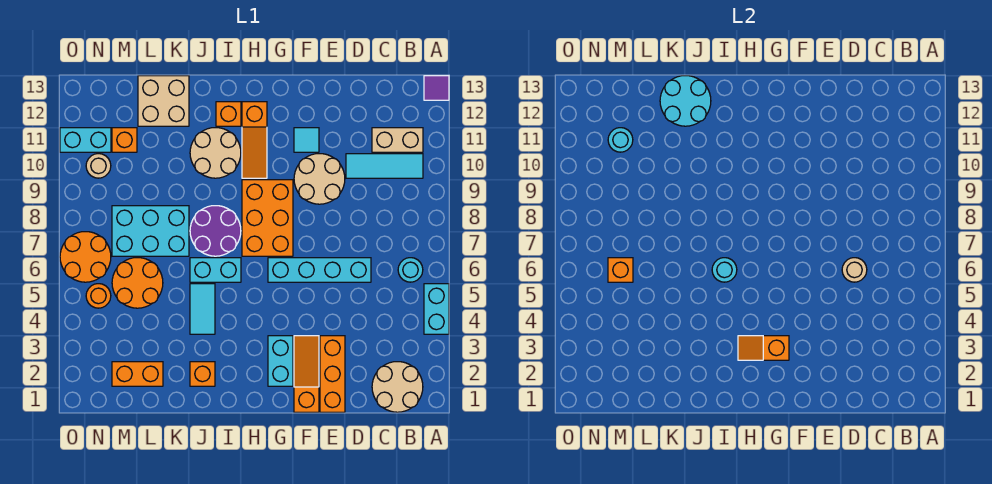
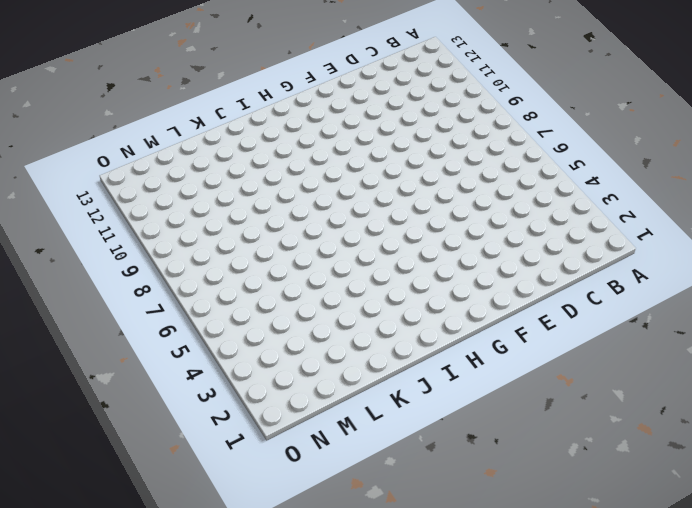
none -> cyan 1x2 brick [424,284,449,334]
none -> purple 1x1 tile [424,76,449,100]
none -> tan 2x2 round brick [372,362,423,412]
none -> cyan 1x1 round brick [398,258,423,282]

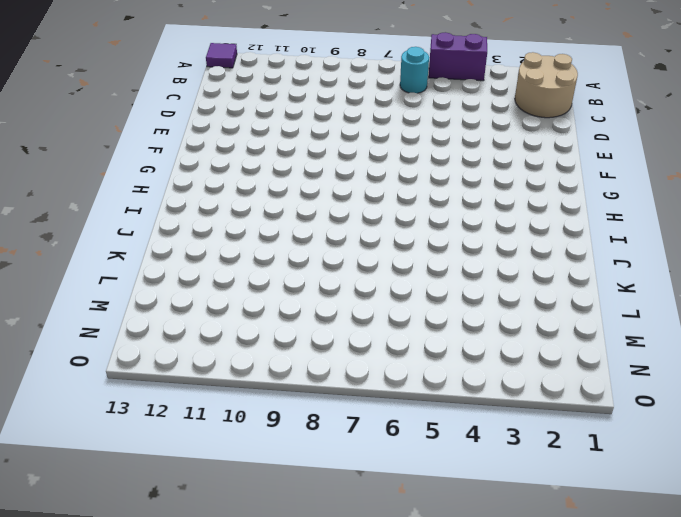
purple 1x2 brick [429,32,487,81] -> cyan 1x2 brick [424,284,449,334]
none -> cyan 1x3 tile [346,154,423,178]
none -> tan 1x2 brick [372,128,423,152]
none -> cyan 1x4 brick [268,258,371,282]
none -> orange 1x3 brick [320,336,345,412]

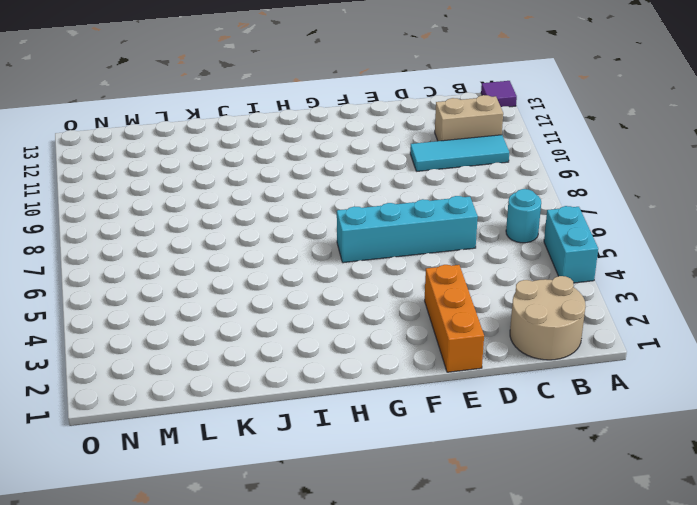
none -> tan 2x2 round brick [294,154,345,204]
none -> orange 1x3 slope [294,336,319,412]
none -> cyan 1x1 tile [294,128,319,152]
none -> cyan 1x2 brick [268,336,293,386]

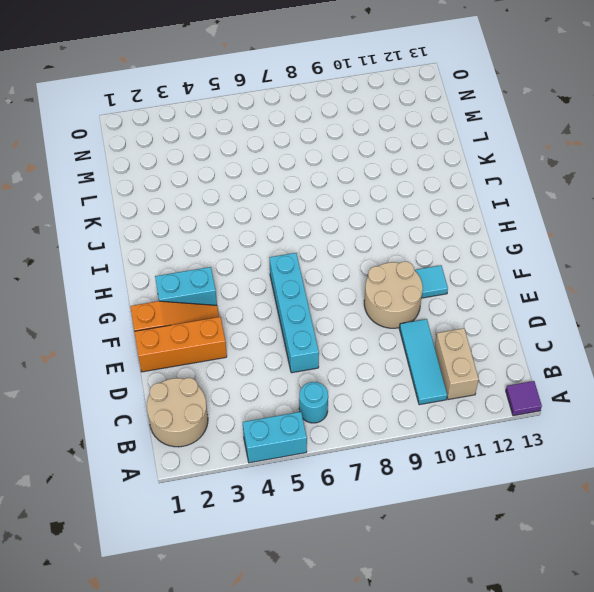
none -> orange 2x3 brick [242,180,293,256]
none -> orange 1x3 slope [242,102,267,178]
none -> cyan 1x2 brick [190,258,241,282]
none -> purple 2x2 round brick [190,206,241,256]

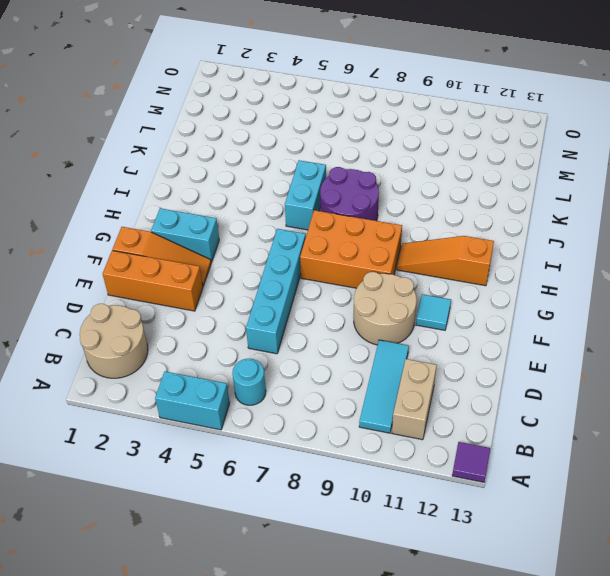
none -> tan 2x2 round brick [190,128,241,178]
none -> orange 1x1 brick [216,102,241,126]
none -> orange 1x1 brick [190,362,215,386]
none -> cyan 1x2 tile [190,284,215,334]

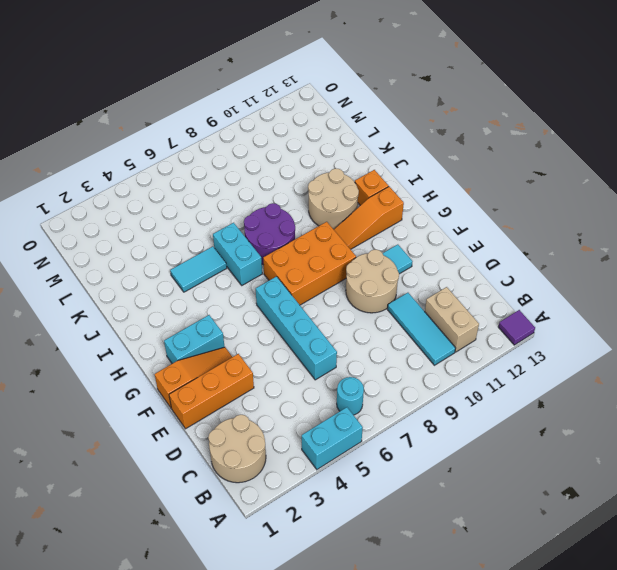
none -> orange 1x1 brick [190,362,215,386]
none -> cyan 2x3 brick [112,206,189,256]
none -> tan 2x2 brick [138,76,189,126]
none -> orange 1x2 brick [112,362,163,386]

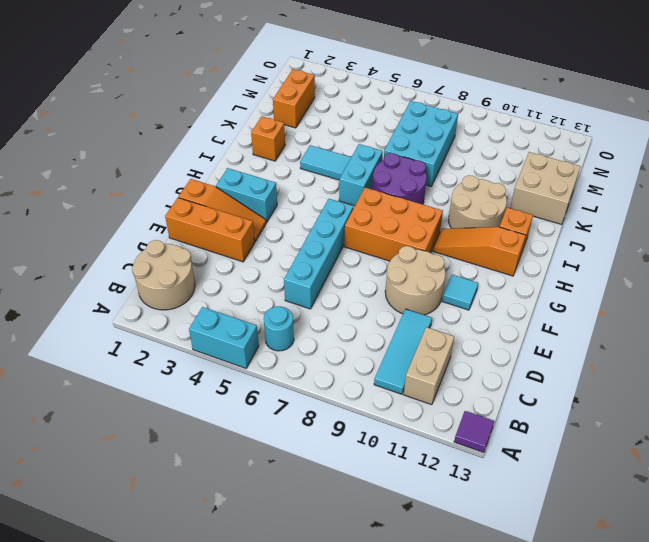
none -> orange 2x2 round brick [112,258,163,308]
none -> orange 1x1 brick [112,128,137,152]
none -> orange 1x1 round brick [86,284,111,308]
none -> orange 2x2 round brick [60,232,111,282]

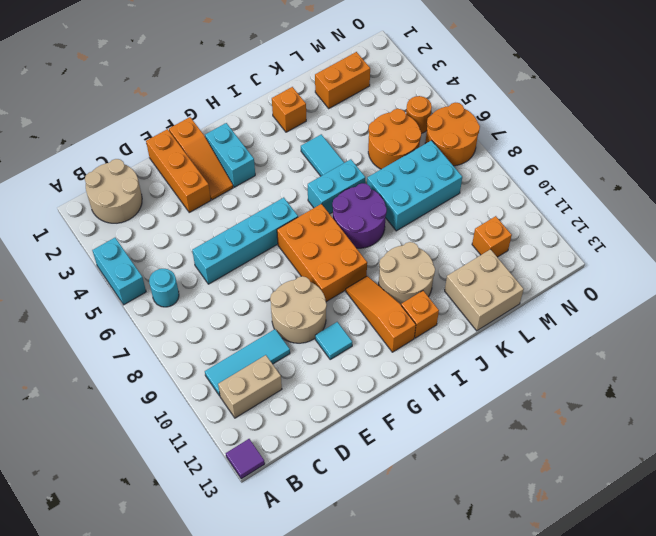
none -> tan 1x1 round brick [86,154,111,178]
none -> cyan 1x2 brick [60,128,111,152]
none -> tan 1x1 round brick [842,258,867,282]
none -> orange 1x2 slope [738,336,789,360]

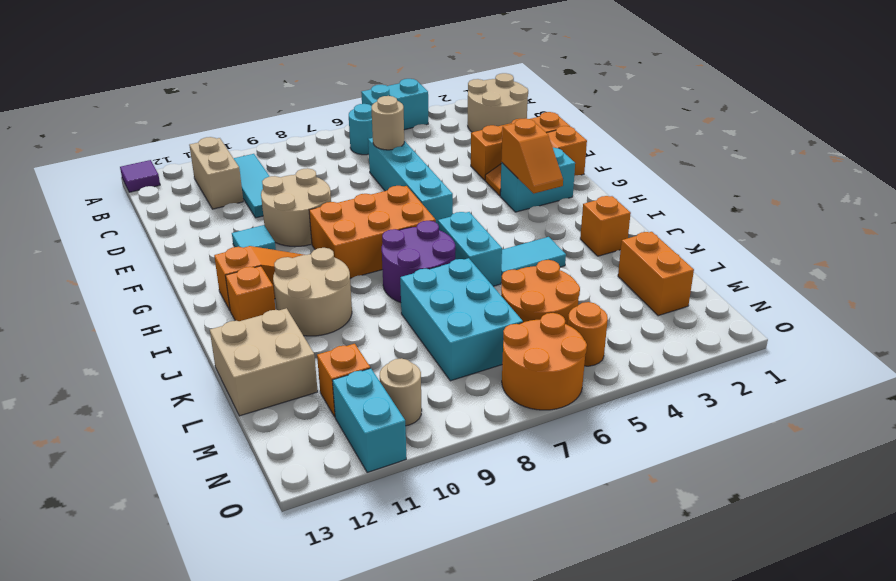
none -> cyan 1x1 round brick [712,258,737,282]
none -> cyan 2x2 round brick [660,76,711,126]
none -> orange 1x1 brick [608,258,633,282]
none -> cyan 1x1 round brick [608,128,633,152]

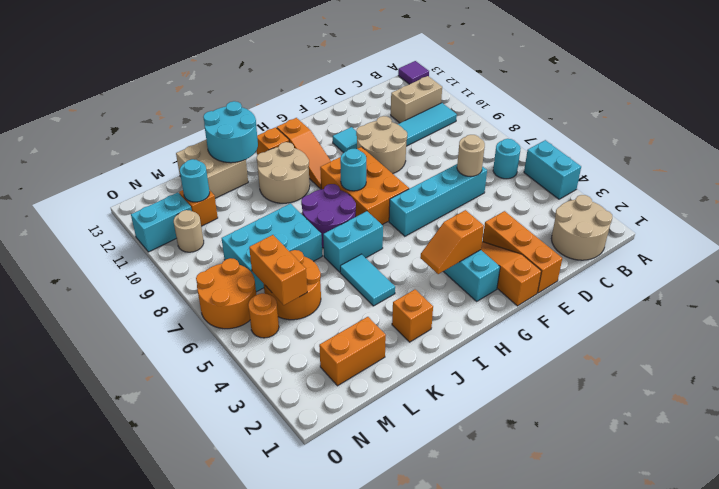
cyan 1x1 round brick [340,149,366,191] -> cyan 1x1 round brick moved to [712,258,737,282]
orange 1x2 brick [249,235,307,305] -> orange 1x1 brick [608,258,633,282]

